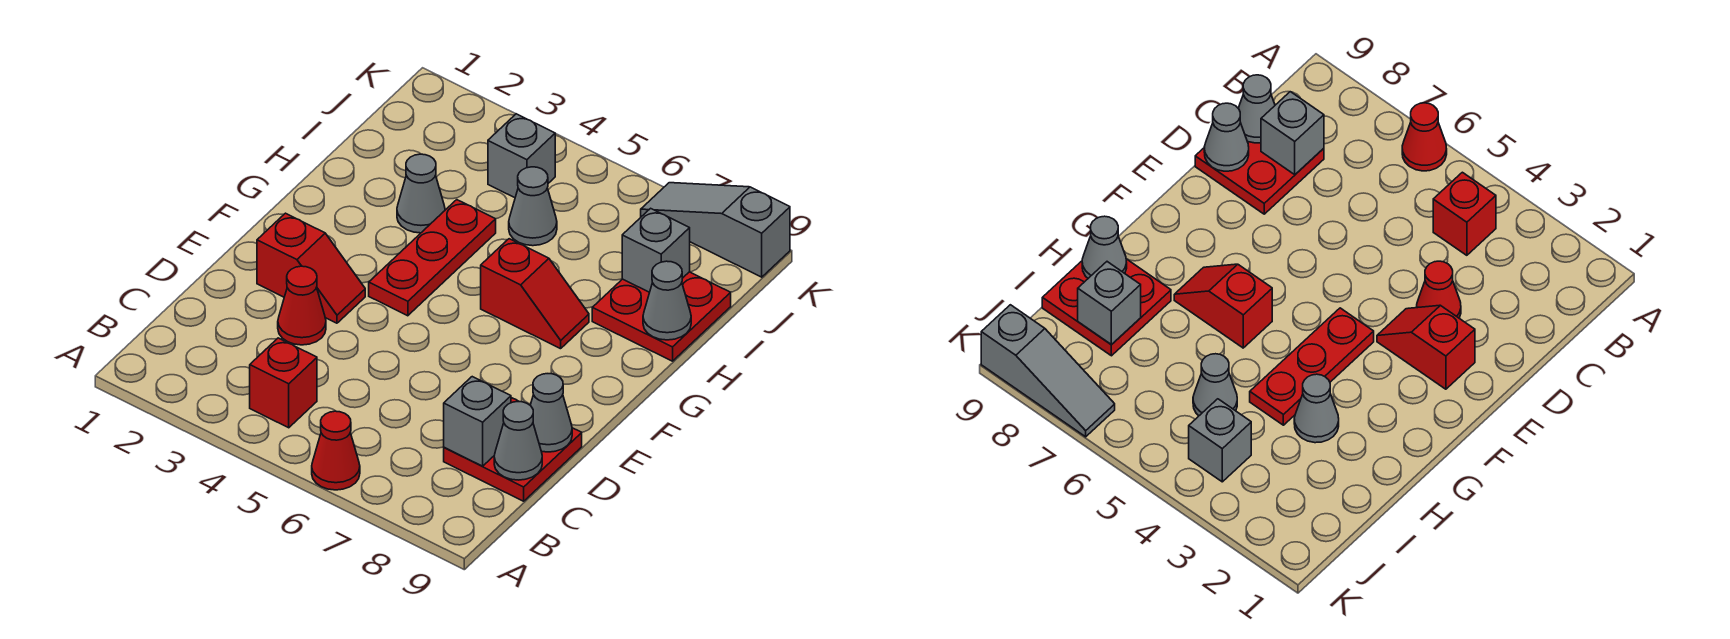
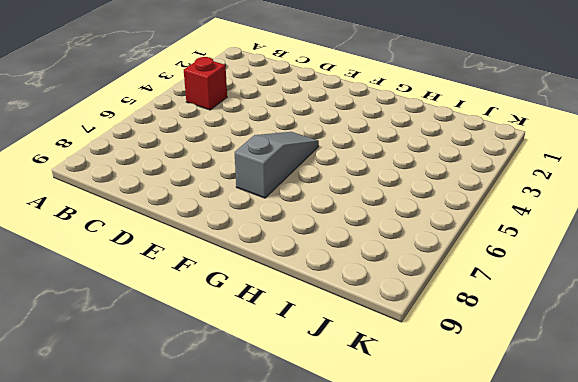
grey 1x3 slope [235,132,319,198] -> grey 1x3 slope moved to [641,183,790,277]
none -> red 1x1 cone [312,411,360,490]
none -> red 2x2 plate [444,398,582,501]
none -> red 1x1 cone [278,266,326,345]

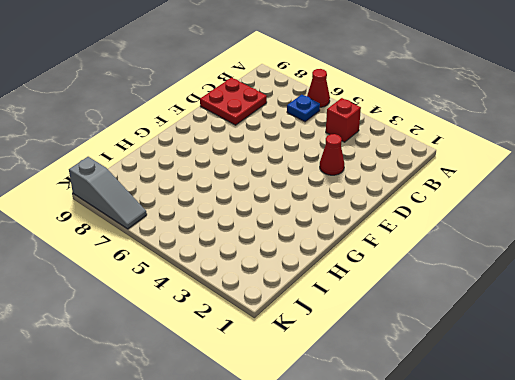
blue 1x1 plate [287,95,320,122] -> none
none -> red 1x2 slope [257,213,365,323]
none -> red 1x3 plate [369,200,496,316]
none -> red 1x2 slope [481,239,589,349]

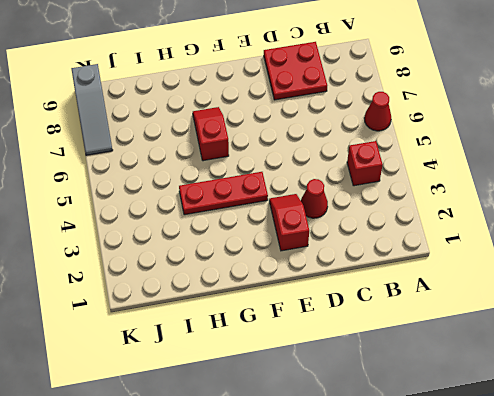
none -> grey 1x1 cone [397,154,445,233]
none -> red 2x2 plate [592,272,731,361]
none -> grey 1x1 cone [509,167,557,246]

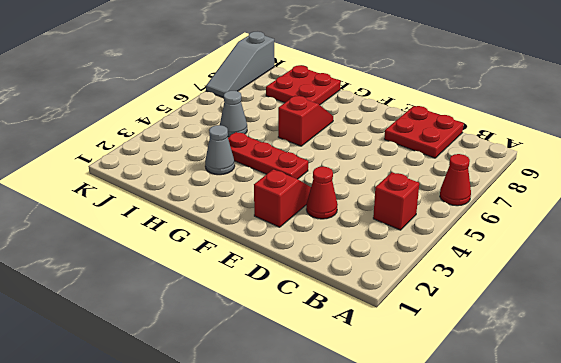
none -> grey 1x1 brick [488,114,555,198]
none -> grey 1x1 brick [444,377,511,466]
none -> grey 1x1 cone [494,402,542,480]

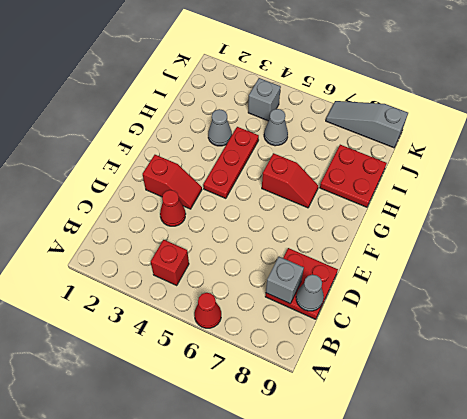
none -> grey 1x1 cone [530,374,572,452]
none -> grey 1x1 cone [643,261,691,340]
none -> grey 1x1 brick [622,208,690,292]

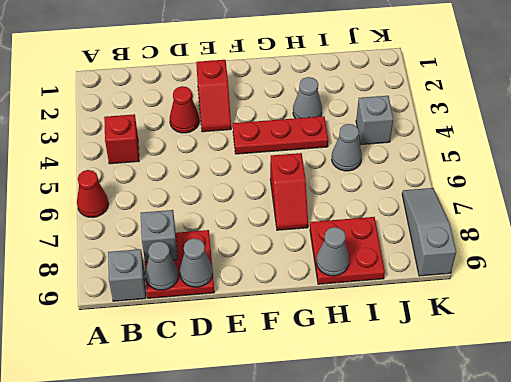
grey 1x1 brick [108,249,146,301] -> grey 1x1 brick moved to [622,208,690,292]

